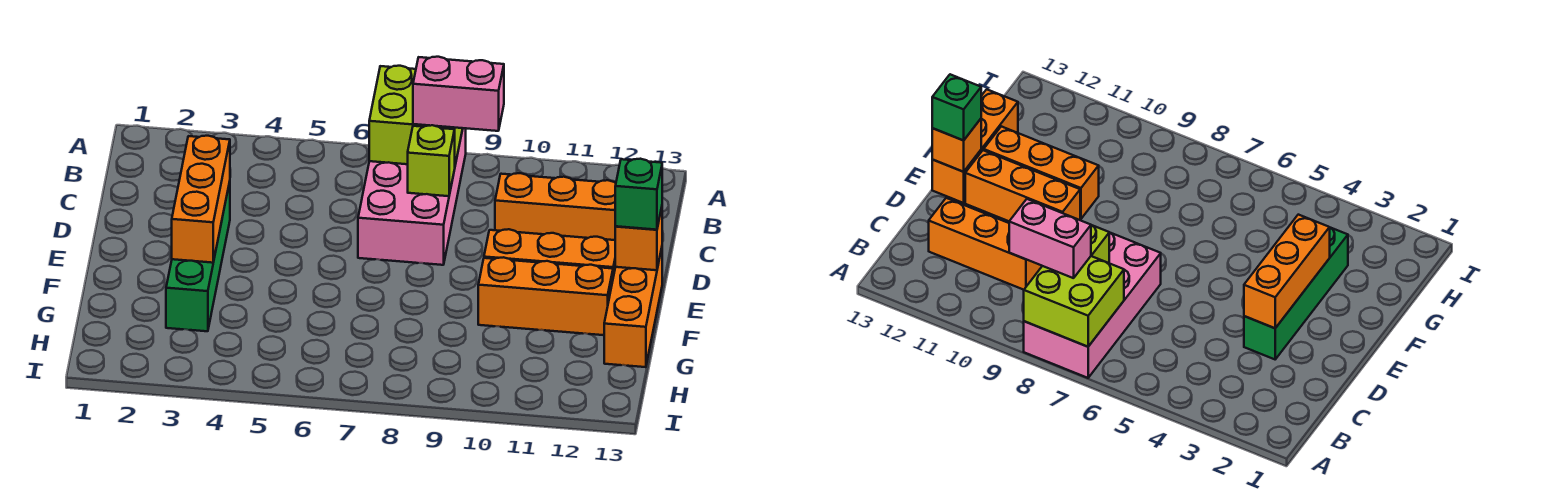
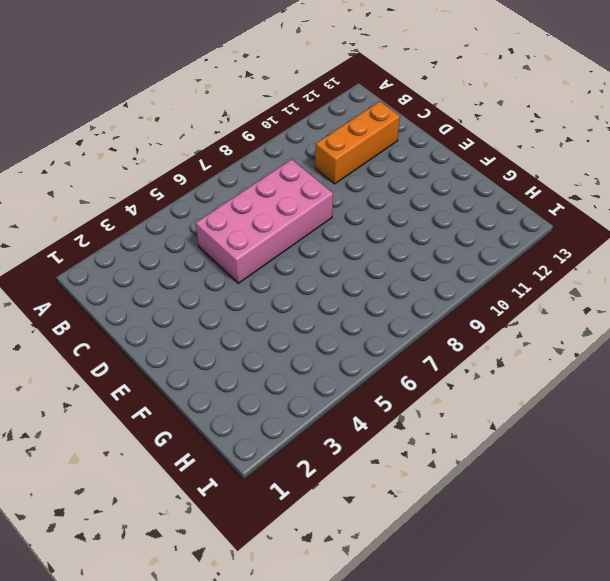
pink 2x4 brick [196,159,333,283] -> pink 2x4 brick turned to [358,128,466,265]
none -> green 1x4 brick [166,182,230,331]
none -> orange 1x3 brick [484,229,615,277]
none -> orange 1x3 brick [604,248,662,367]

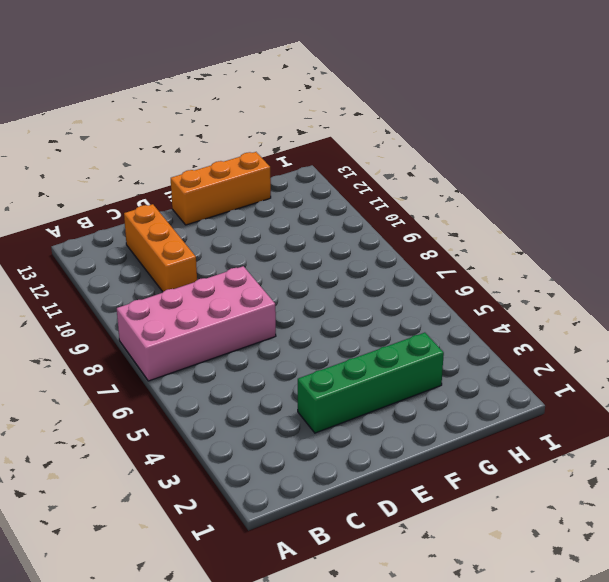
none -> orange 1x3 brick [484,229,615,277]
none -> orange 1x3 brick [478,257,613,335]
none -> lime 2x2 brick [369,66,463,165]

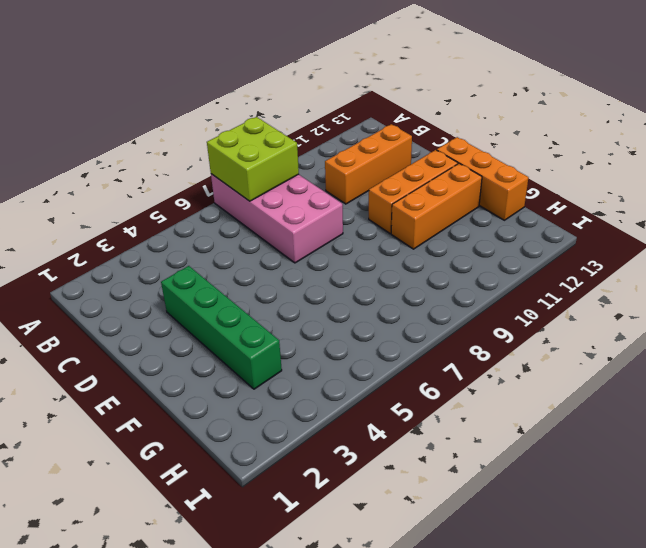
none -> lime 1x1 brick [408,125,455,196]
none -> orange 1x3 brick [172,136,230,263]
none -> orange 1x1 brick [615,208,662,270]

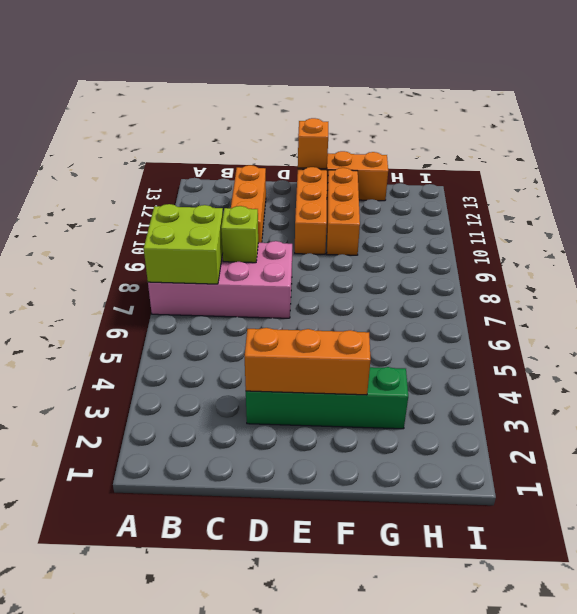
none -> pink 1x2 brick [413,57,504,131]
none -> green 1x1 brick [615,159,662,230]

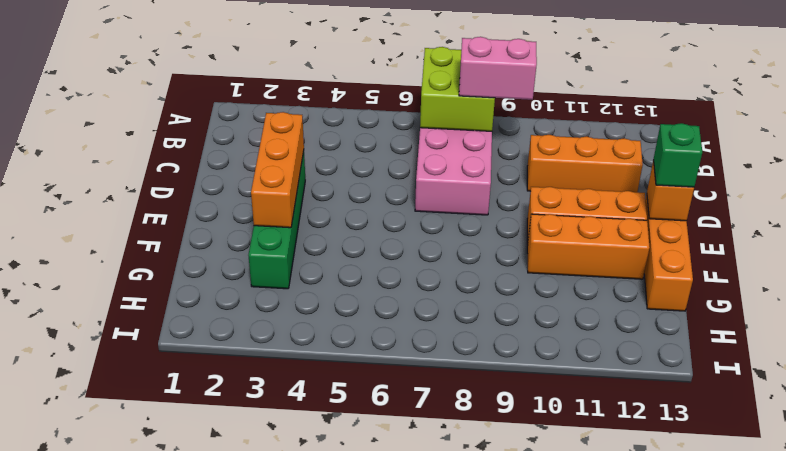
none -> lime 1x1 brick [408,125,455,196]

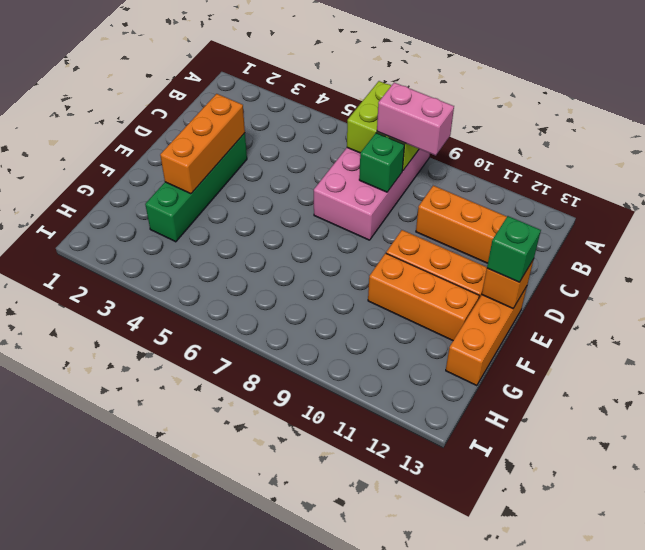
green 1x1 brick [359,133,404,192] -> lime 1x1 brick [408,125,455,196]

